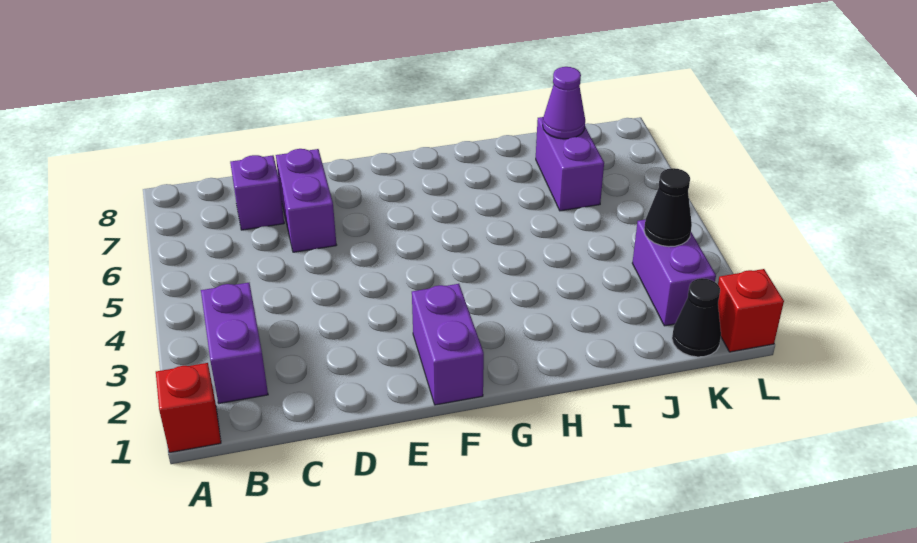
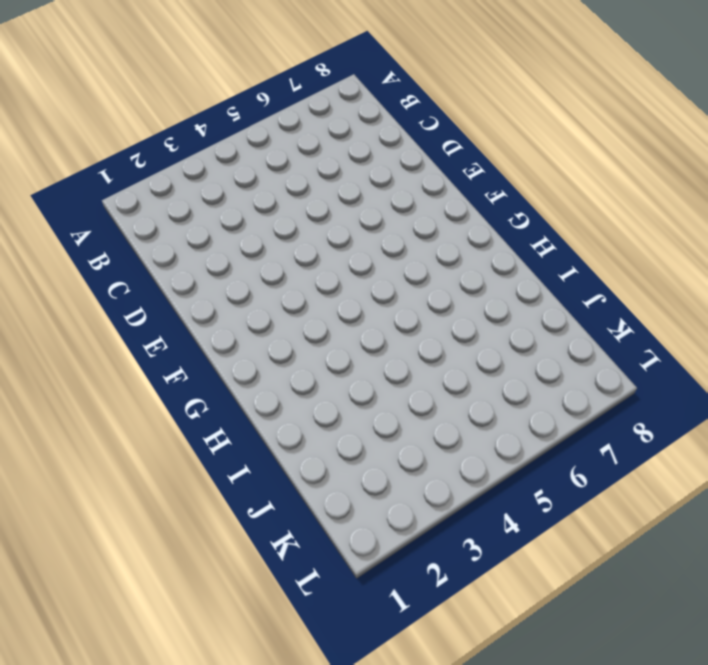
none -> red 1x1 brick [156,363,221,453]
none -> purple 1x2 brick [201,283,268,403]

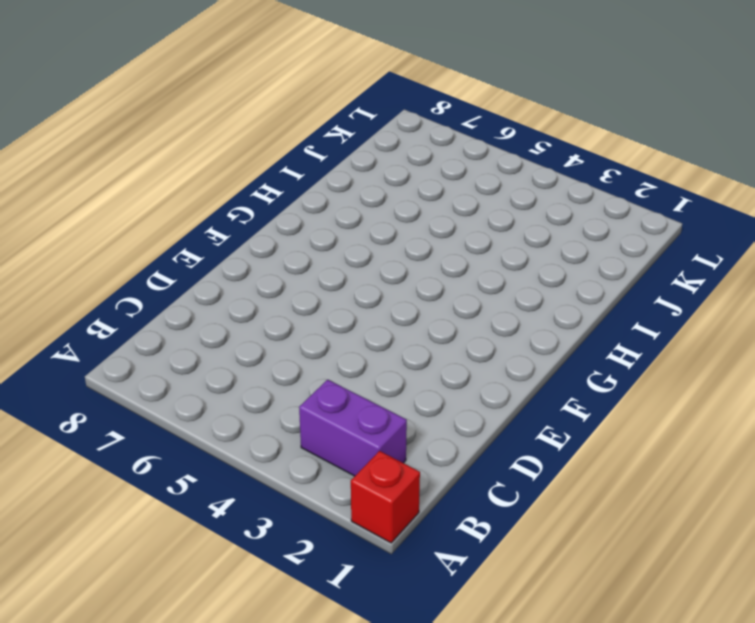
none -> purple 1x1 brick [230,155,284,230]
none -> purple 1x2 brick [276,149,336,252]

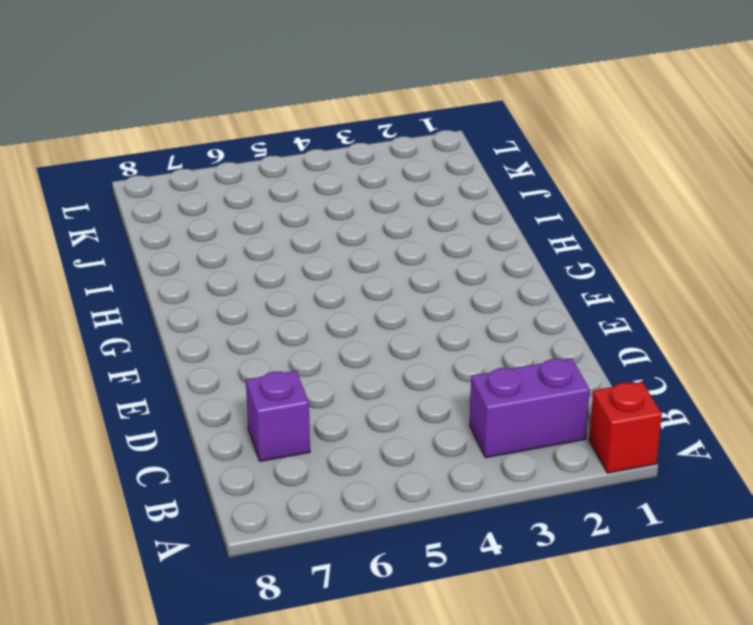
none -> purple 1x2 brick [276,149,336,252]
none -> purple 1x2 brick [412,284,484,405]

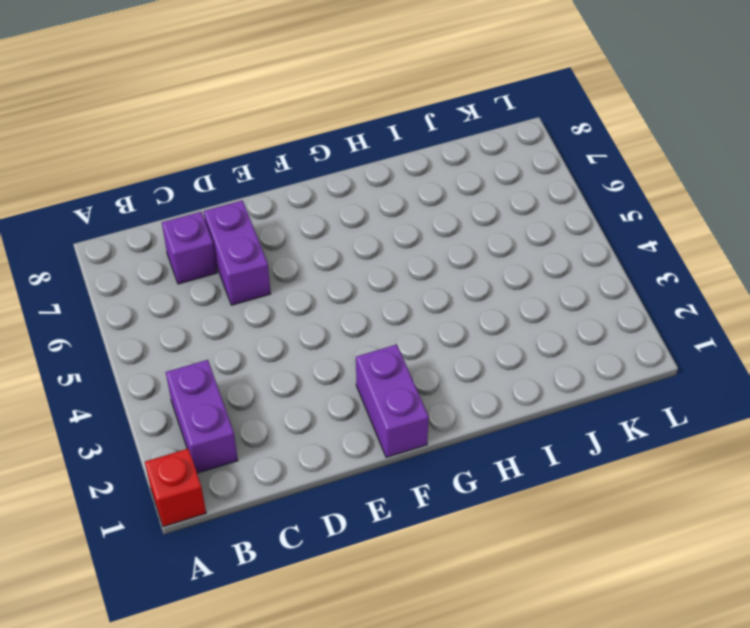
none -> purple 1x2 brick [536,117,604,211]
none -> black 1x1 cone [672,278,721,357]

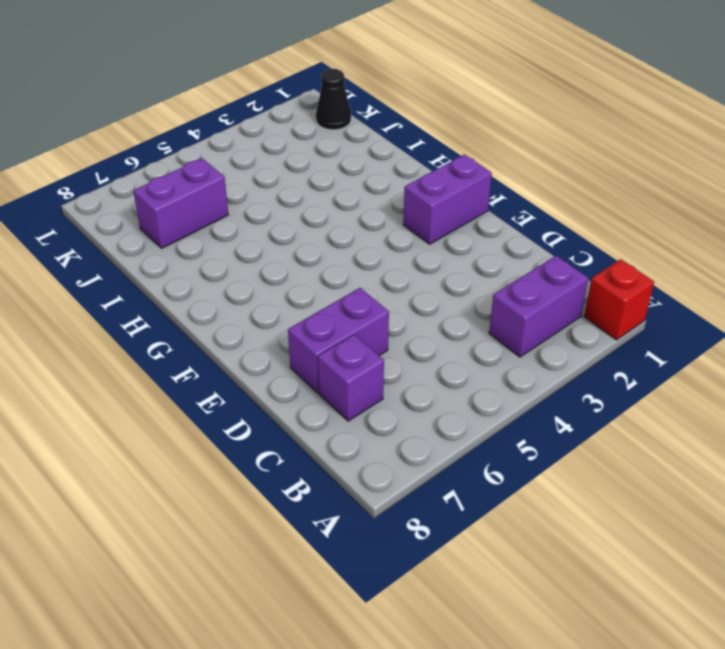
none -> purple 1x2 brick [632,220,716,326]
none -> red 1x1 brick [718,269,784,352]

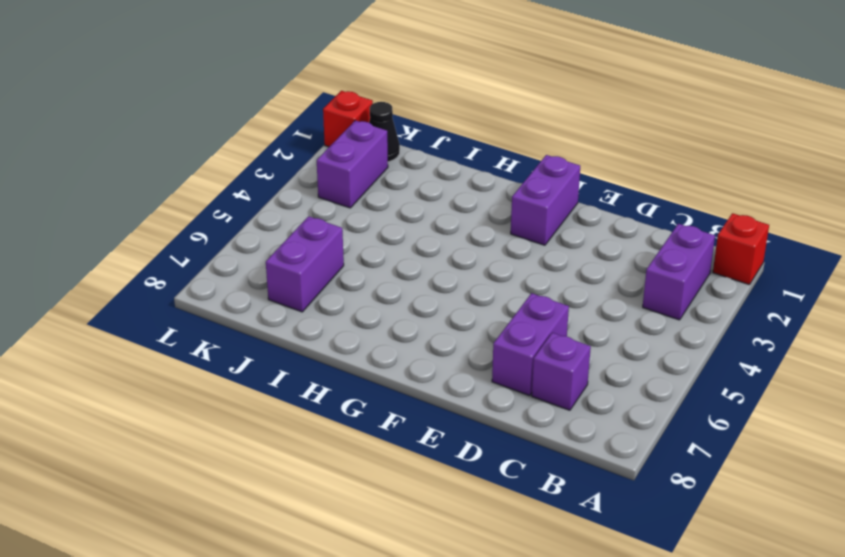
none -> purple 1x1 cone [543,67,585,139]
none -> black 1x1 cone [644,168,692,247]

